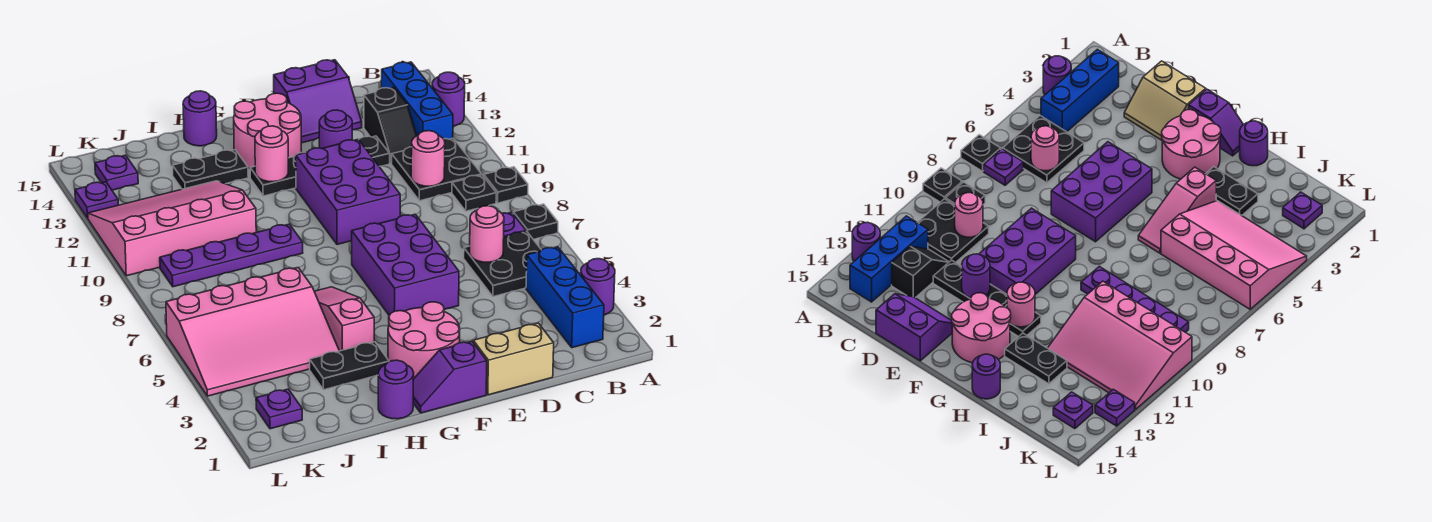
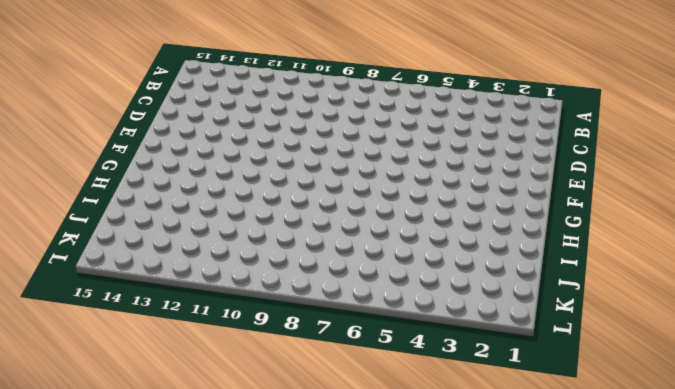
none -> purple 1x1 round brick [581,259,615,315]
none -> black 1x1 plate [513,204,558,239]
none -> black 1x1 plate [484,167,528,203]
none -> purple 1x1 round brick [432,72,465,126]

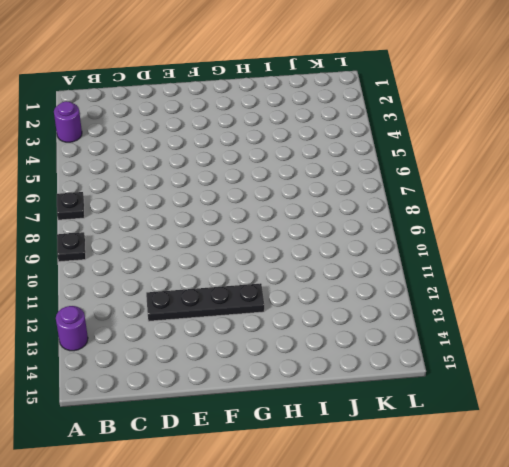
none -> blue 1x3 brick [526,247,604,348]
none -> black 2x2 plate [464,231,541,297]
none -> purple 1x1 plate [502,212,526,237]
none -> black 1x1 plate [452,175,496,211]

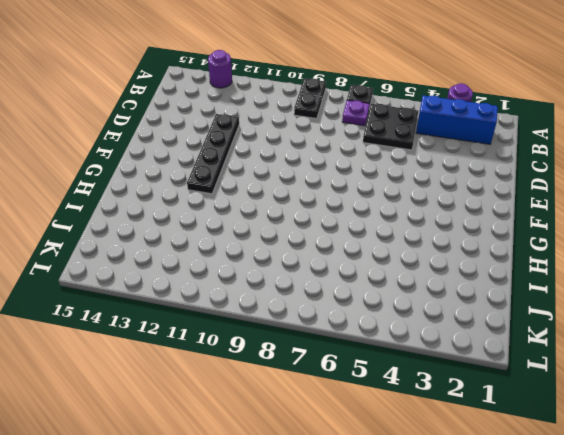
none -> black 2x2 plate [392,138,482,201]
none -> blue 1x3 brick [381,62,453,139]
none -> black 1x2 slope [364,87,417,164]
none -> tan 2x2 slope [472,323,554,395]

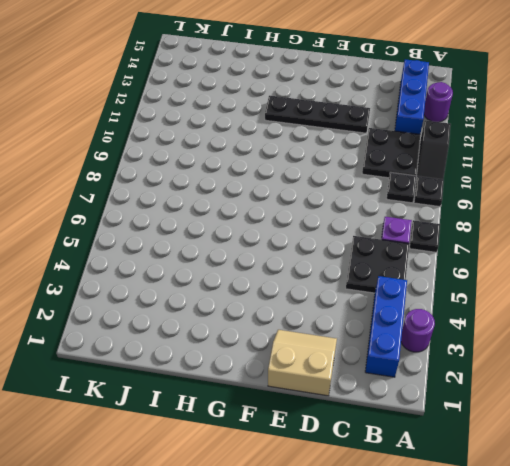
black 1x2 slope [416,120,451,180] -> black 1x2 slope moved to [364,87,417,164]
none -> purple 2x2 slope [274,60,362,143]
none -> purple 2x3 brick [352,214,459,315]
none -> purple 2x3 brick [296,139,400,244]
none -> purple 1x2 slope [413,341,487,413]

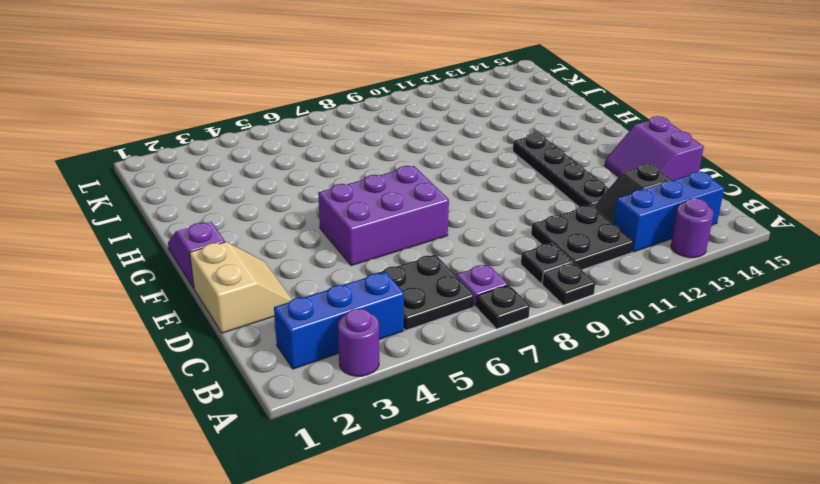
none -> purple 2x3 brick [296,139,400,244]
none -> pink 2x2 round brick [388,302,460,379]
none -> pink 2x2 round brick [234,93,302,168]
none -> purple 1x1 round brick [378,360,414,419]

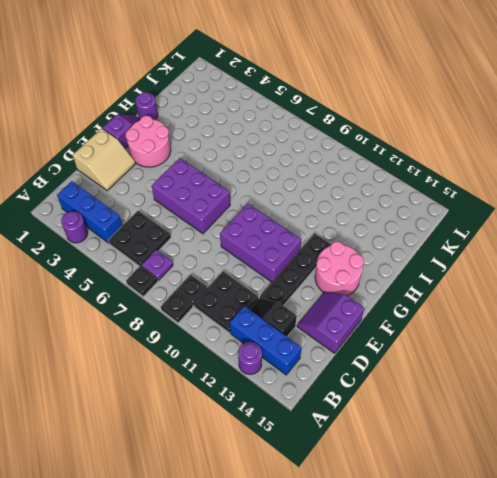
none -> black 1x2 plate [310,342,389,390]
none -> pink 1x3 slope [314,287,374,351]
none -> purple 1x4 plate [160,224,303,287]
none -> black 1x2 plate [173,150,248,189]

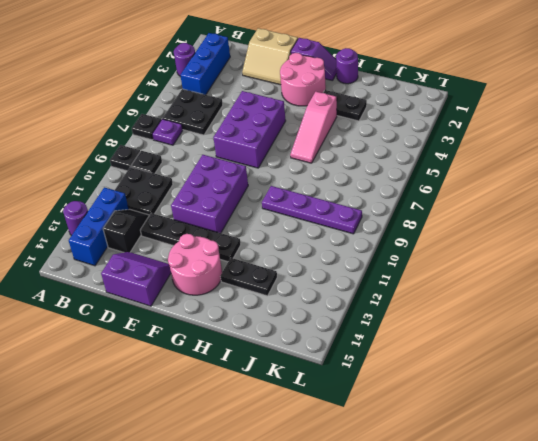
none -> purple 1x1 round brick [183,91,217,146]
none -> pink 3x4 slope [166,268,339,396]
none -> pink 3x4 slope [88,181,256,276]
none -> purple 1x1 plate [256,389,302,429]

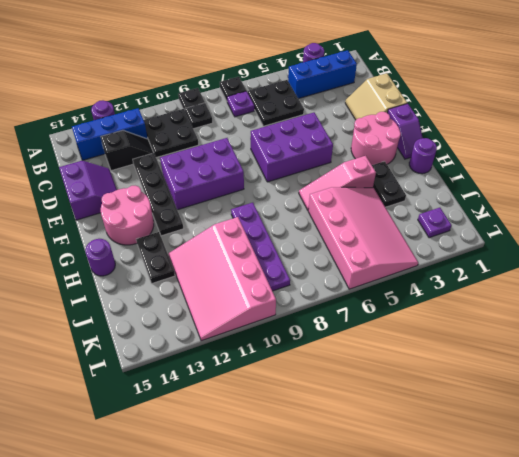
none -> purple 1x1 plate [95,155,138,190]
none -> purple 1x1 plate [75,182,118,218]
none -> pink 1x1 round brick [470,206,504,262]
none -> pink 1x1 round brick [411,131,445,186]

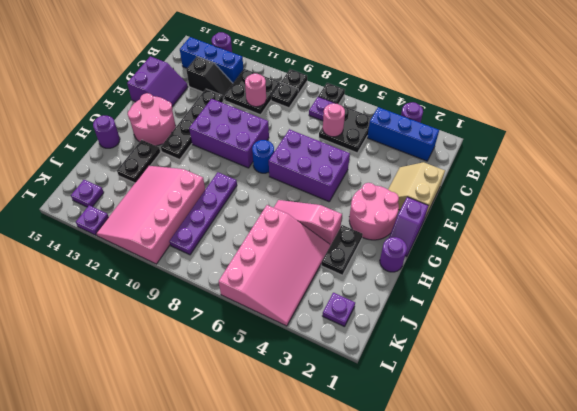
blue 1x1 round brick [252,140,274,173] -> none
none -> purple 1x1 round brick [319,110,352,149]
none -> pink 1x1 round brick [255,126,288,182]

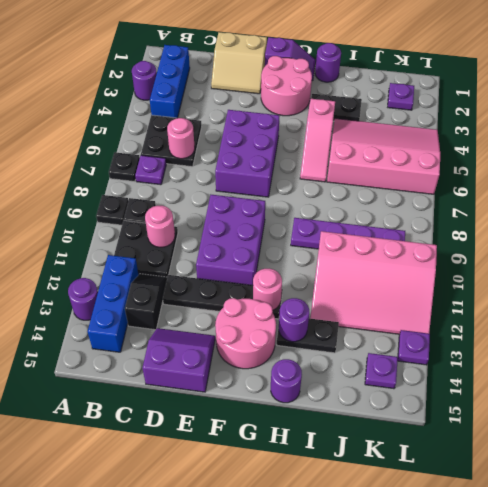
purple 1x1 round brick [279,298,309,342] -> purple 1x1 round brick moved to [319,110,352,149]

